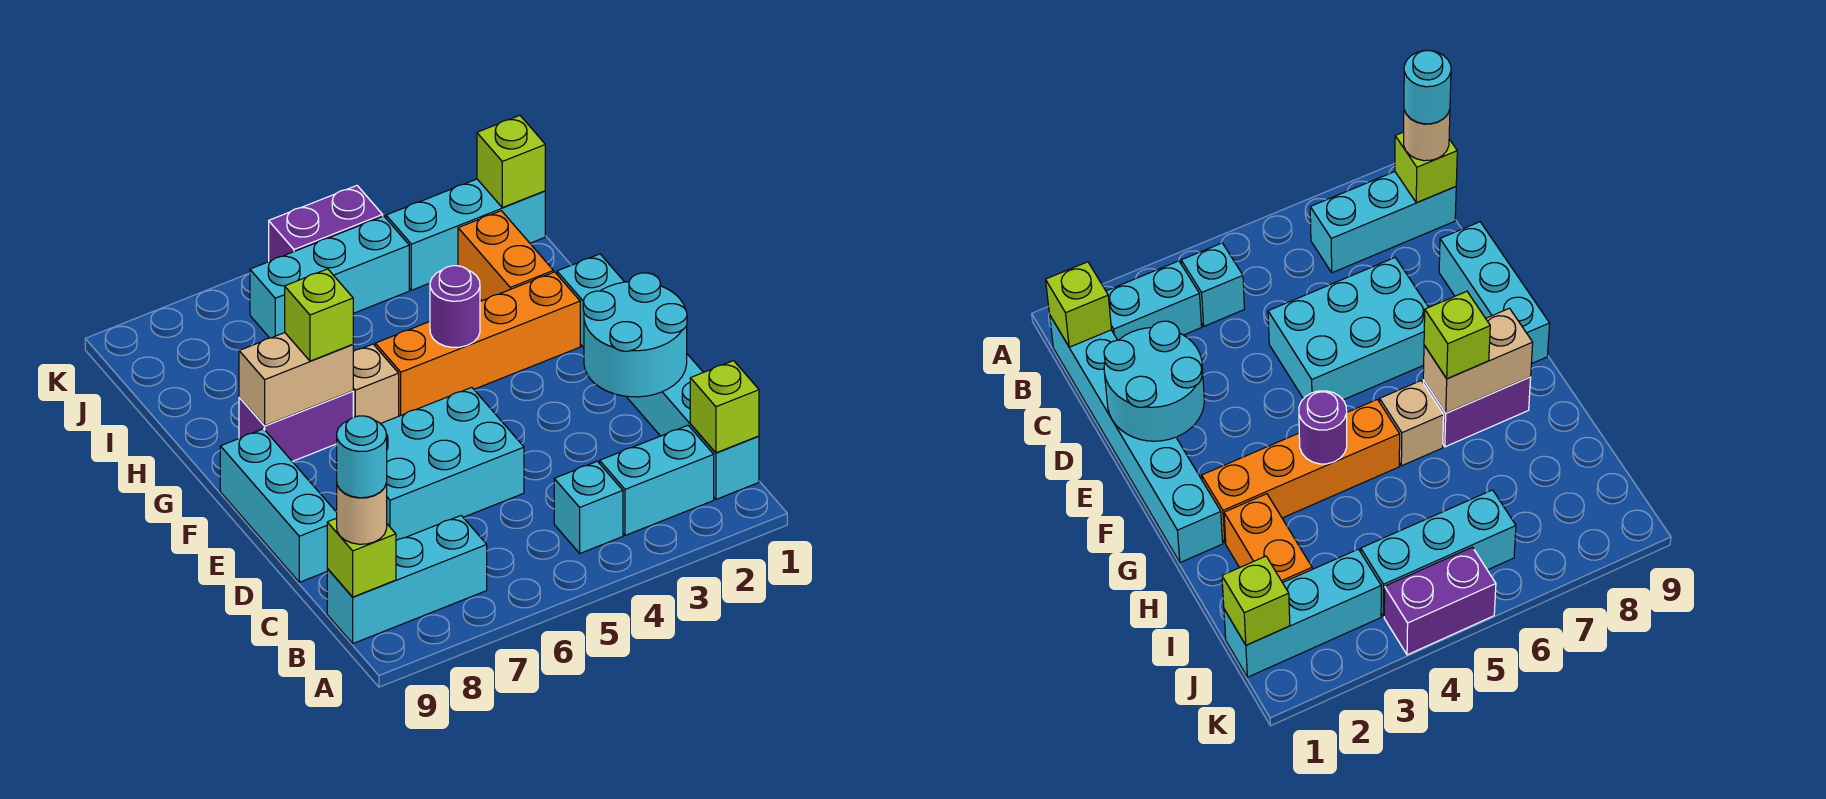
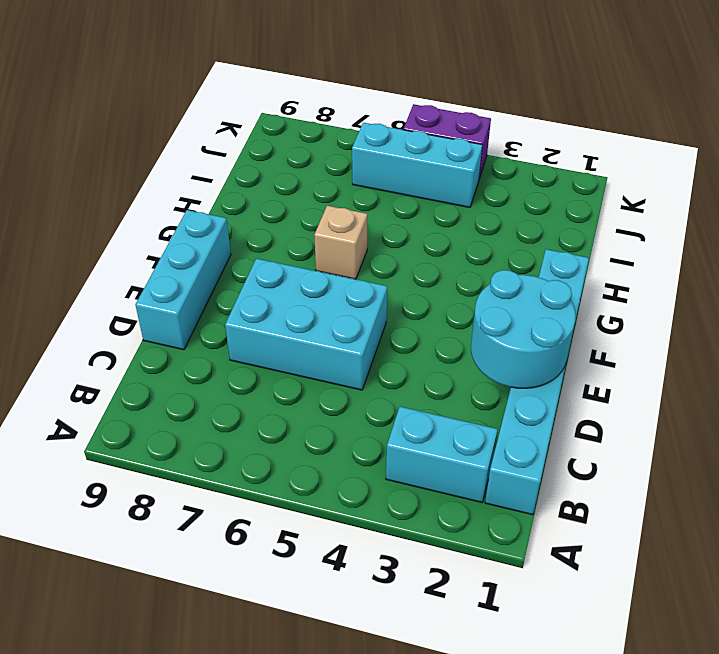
none -> cyan 1x1 brick [554,461,623,553]
none -> cyan 1x3 brick [327,516,487,644]
none -> orange 1x4 brick [375,272,580,416]

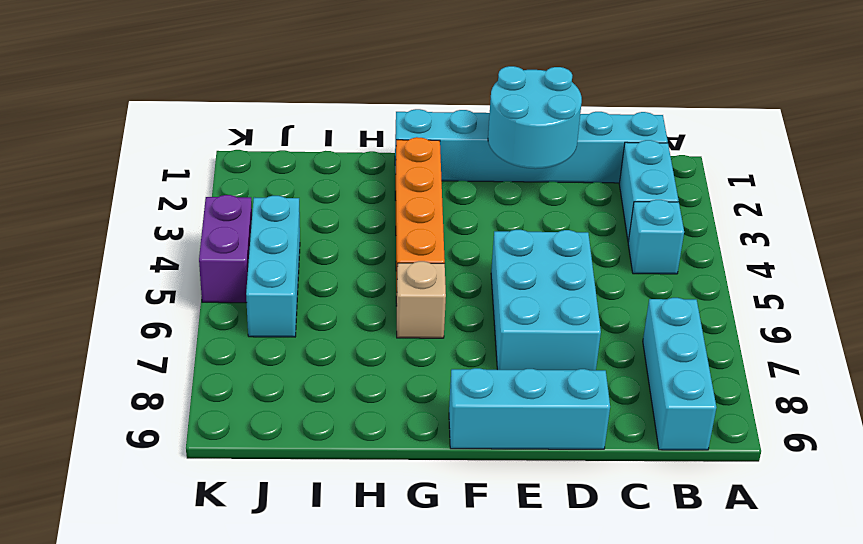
none -> purple 1x2 brick [239,391,353,461]
none -> orange 1x2 brick [458,211,553,301]
none -> cyan 1x3 brick [386,179,545,290]

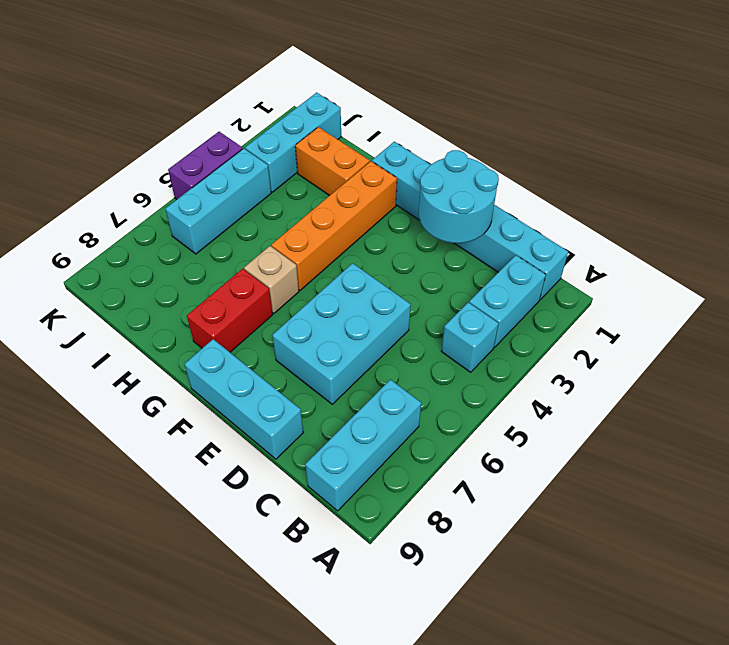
red 1x2 brick [187,269,273,352] -> purple 1x2 brick [239,391,353,461]
none -> lime 1x1 brick [690,361,759,453]
none -> lime 1x1 brick [327,518,396,597]
none -> purple 1x1 round brick [430,266,480,347]

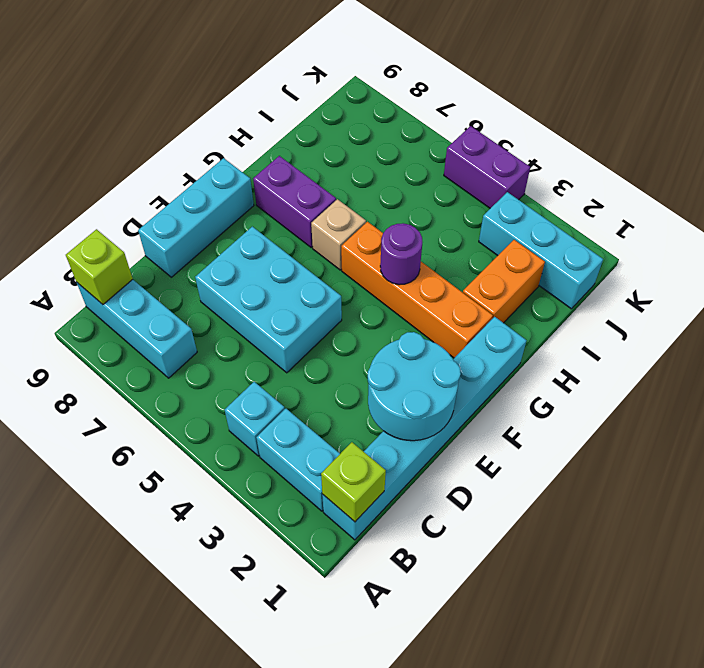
none -> cyan 1x3 brick [250,216,409,338]
none -> tan 1x2 brick [239,333,353,426]
none -> lime 1x1 brick [477,116,545,208]

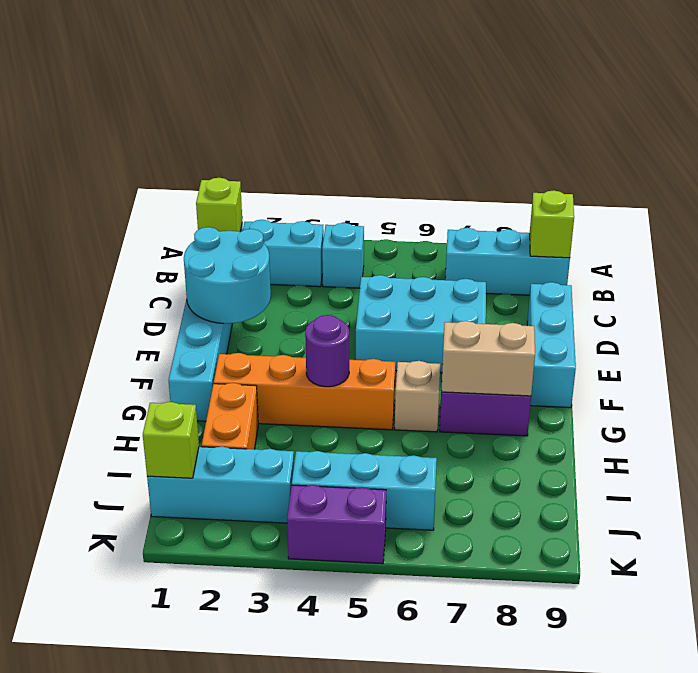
none -> tan 1x1 round brick [337,483,387,544]
none -> lime 1x1 brick [285,269,353,361]
none -> cyan 1x1 round brick [337,416,387,498]

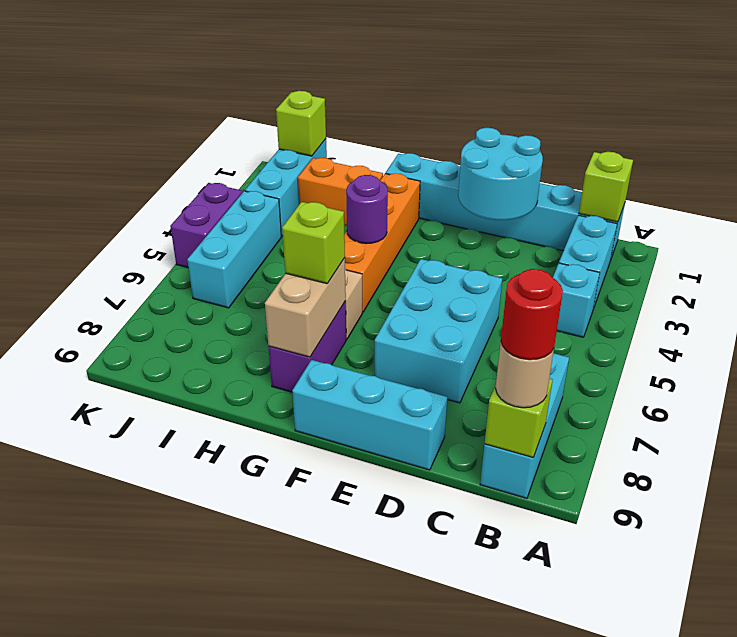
red 1x1 round brick [501,269,563,360] -> cyan 1x1 round brick [337,416,387,498]

